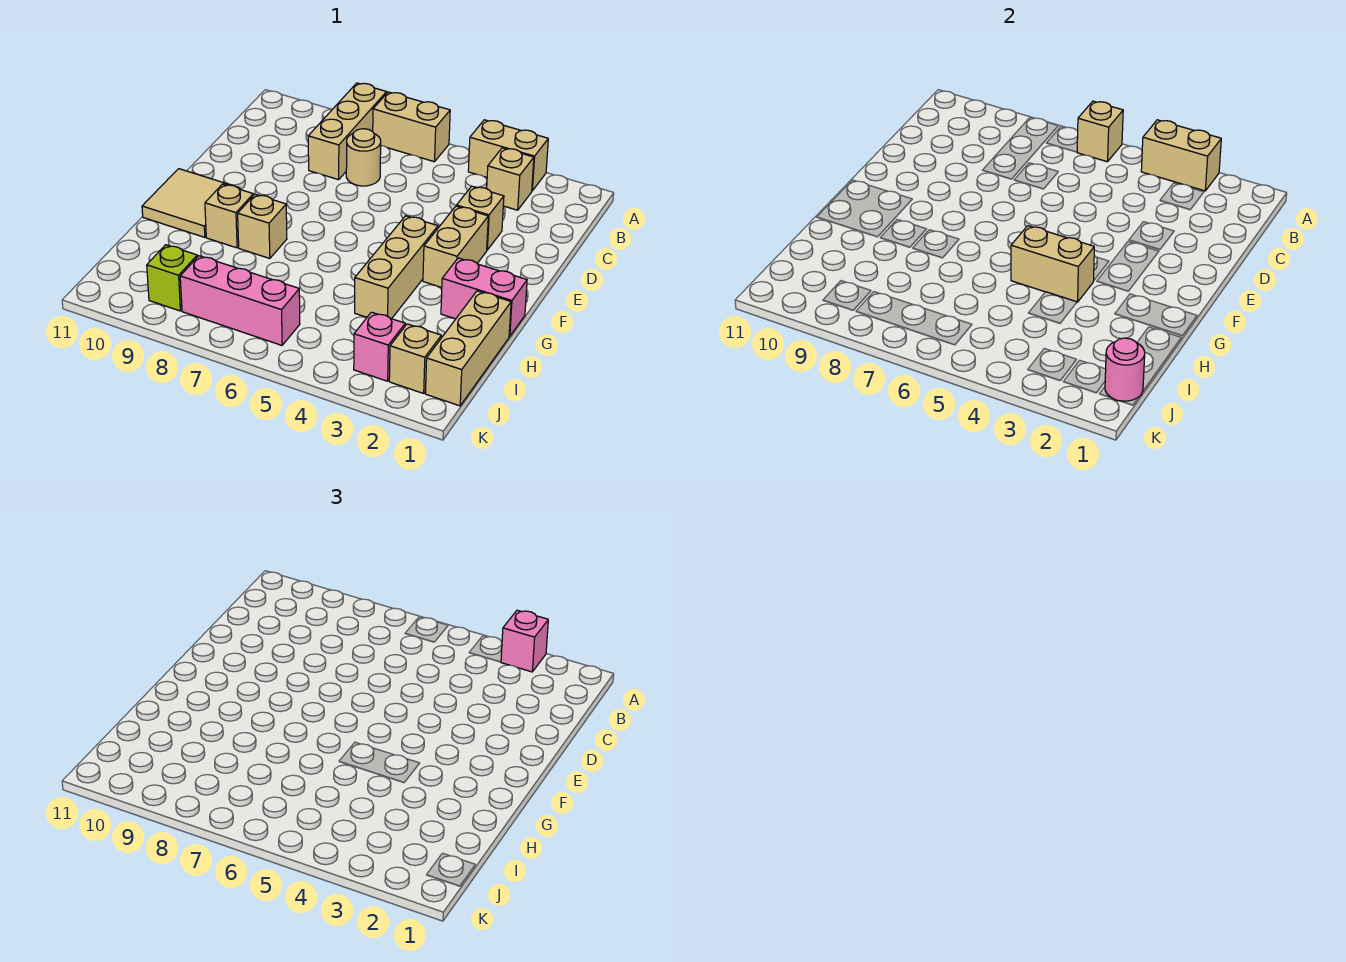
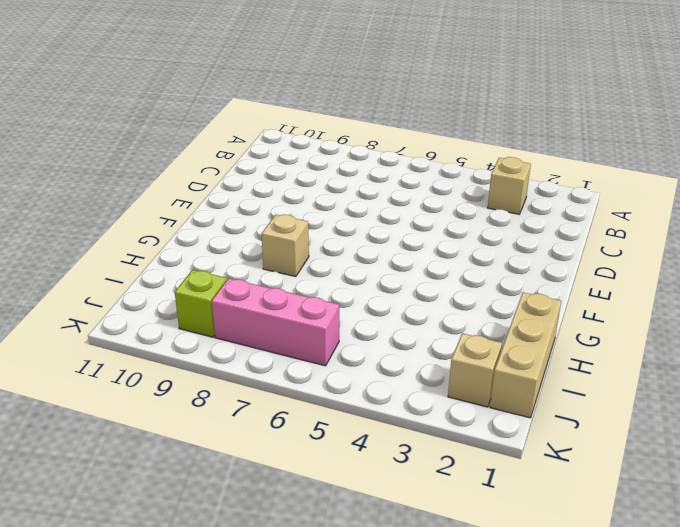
none -> tan 1x2 brick [468,120,548,191]
none -> tan 1x2 brick [373,92,450,162]
none -> tan 1x3 brick [308,83,387,180]

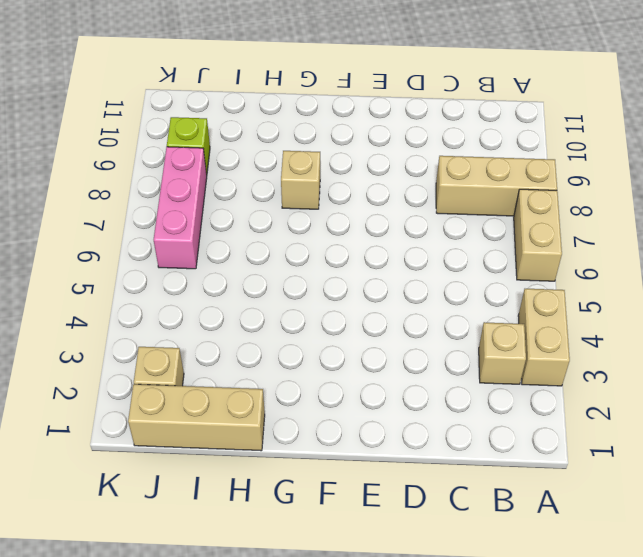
none -> tan 1x1 round brick [346,129,381,186]
none -> tan 1x1 brick [457,186,504,250]
none -> tan 1x2 brick [423,206,488,287]

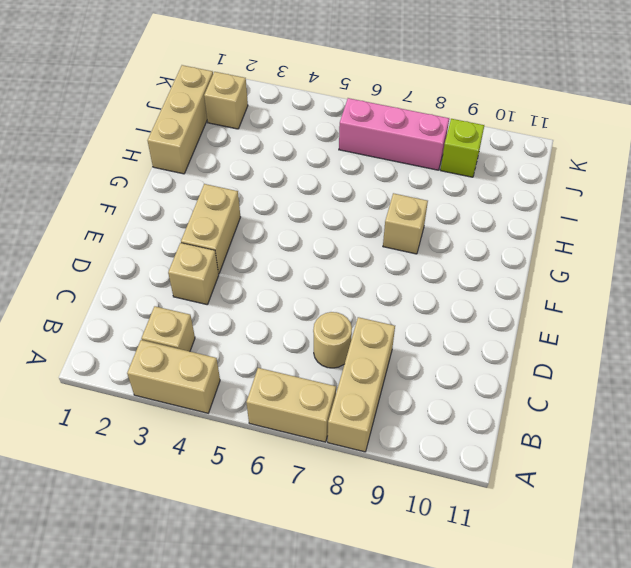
none -> tan 1x3 brick [355,216,438,319]
none -> tan 2x2 tile [142,169,240,237]
none -> pink 1x2 brick [441,258,527,336]

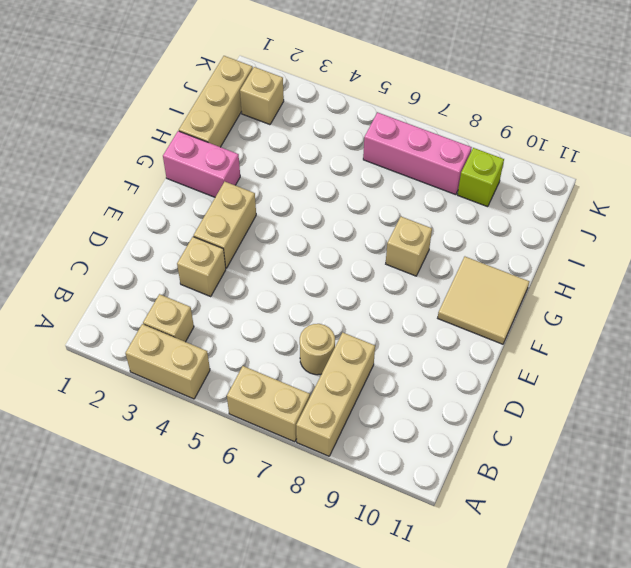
none -> tan 1x3 brick [355,216,438,319]
none -> tan 1x1 brick [205,184,253,248]
none -> pink 1x1 brick [354,312,405,381]

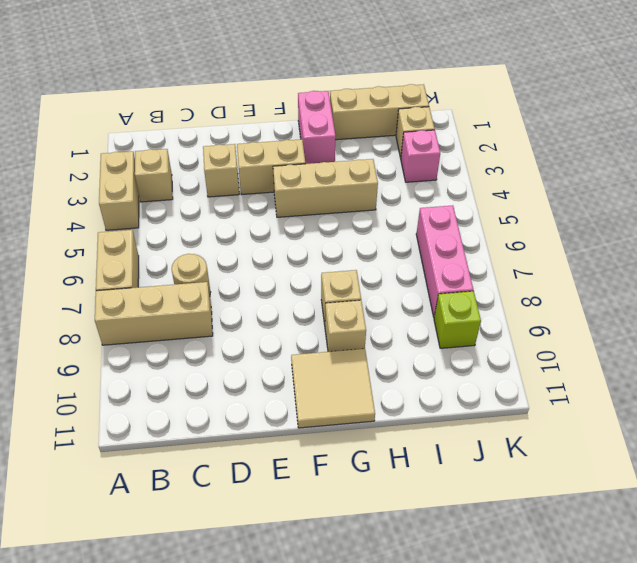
none -> tan 1x2 brick [1141,120,1221,191]
none -> tan 1x1 brick [1077,101,1123,162]
none -> tan 1x2 brick [1011,226,1094,302]

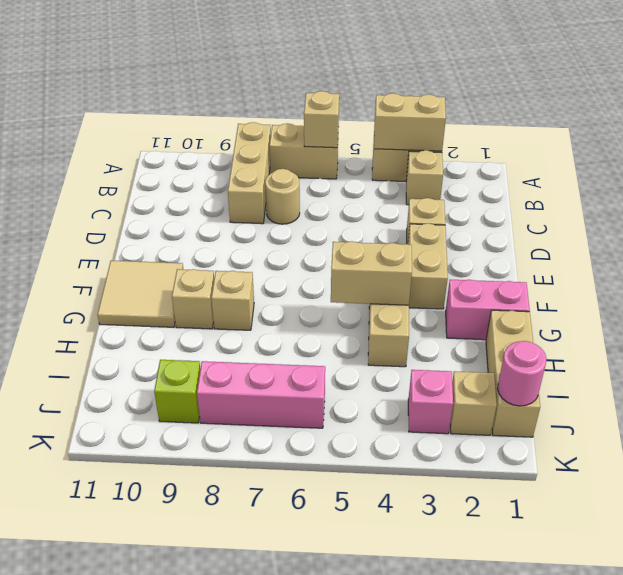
none -> pink 1x1 brick [501,610,548,672]

